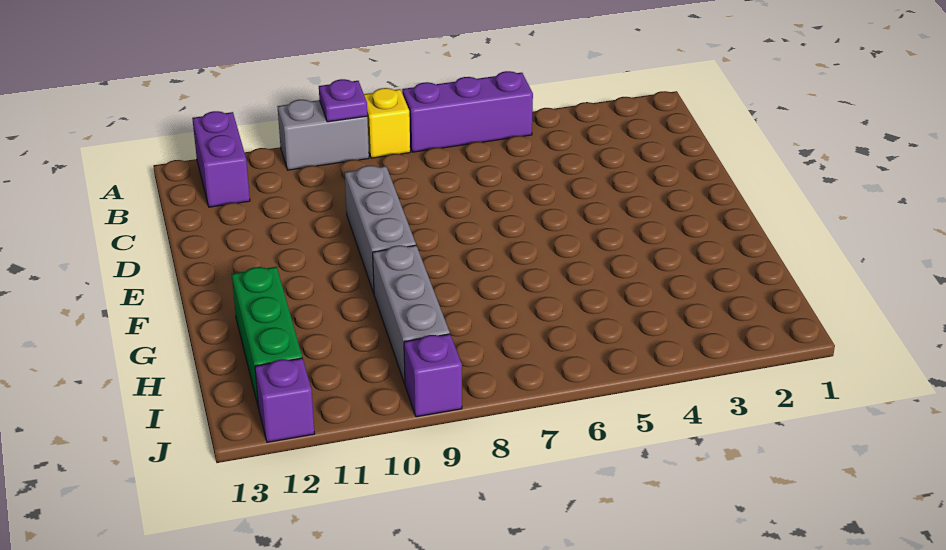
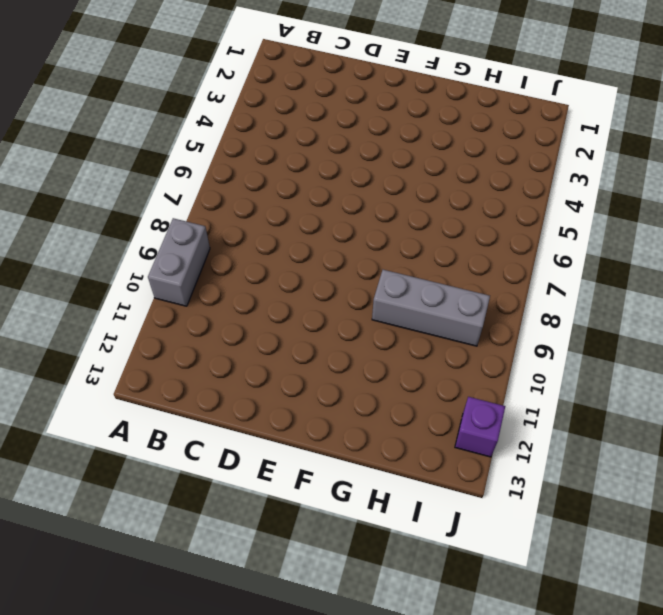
none -> purple 1x3 brick [402,71,533,152]
none -> yellow 1x1 brick [364,88,410,158]

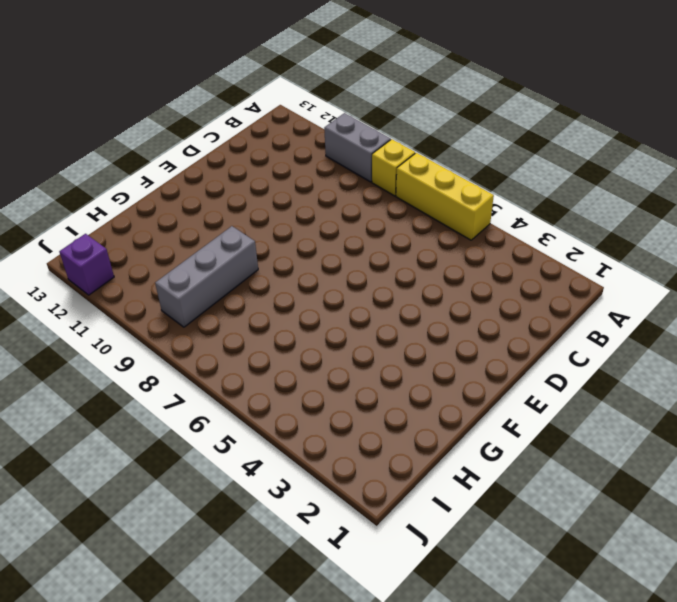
yellow 1x3 brick [396,153,494,240] -> purple 1x3 brick [402,71,533,152]
none -> purple 1x2 brick [192,111,250,207]
none -> grey 1x3 brick [345,165,416,293]

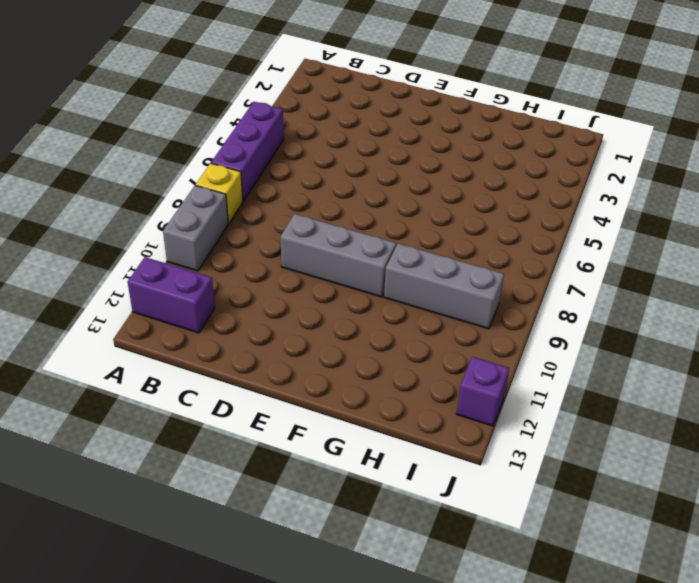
none -> green 1x3 brick [232,267,302,408]
none -> purple 1x1 brick [404,334,462,417]

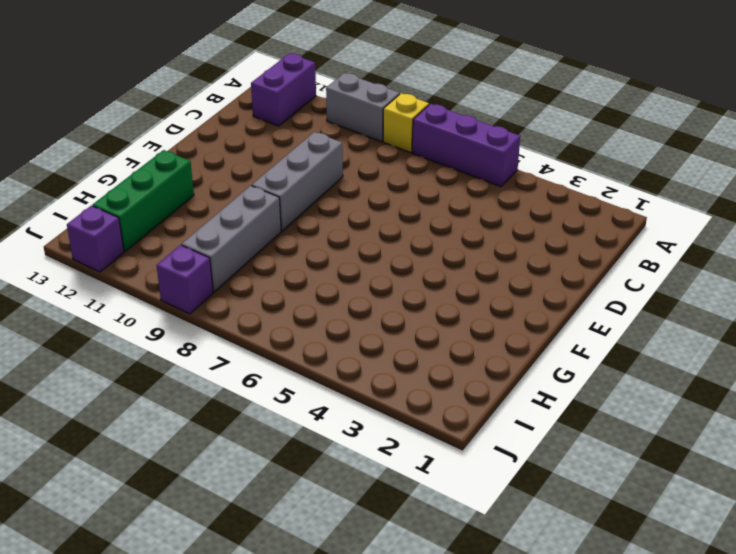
none -> purple 1x1 plate [319,79,367,122]

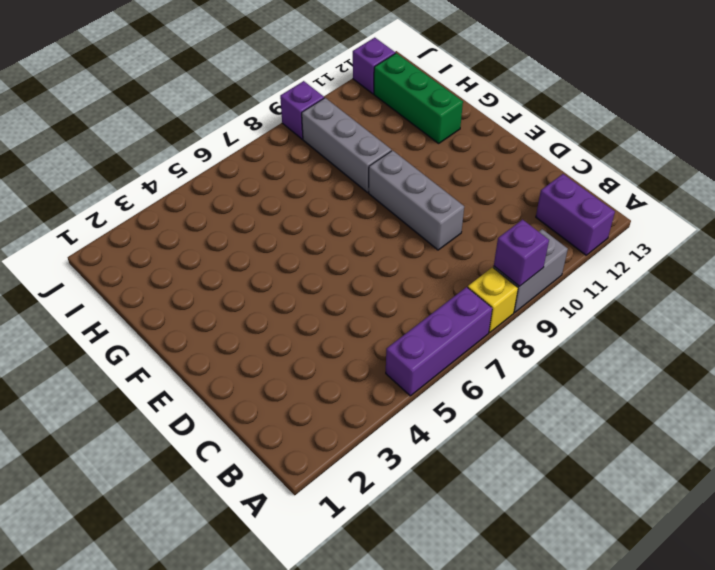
purple 1x1 brick [494,220,549,286] -> purple 1x1 plate [319,79,367,122]

